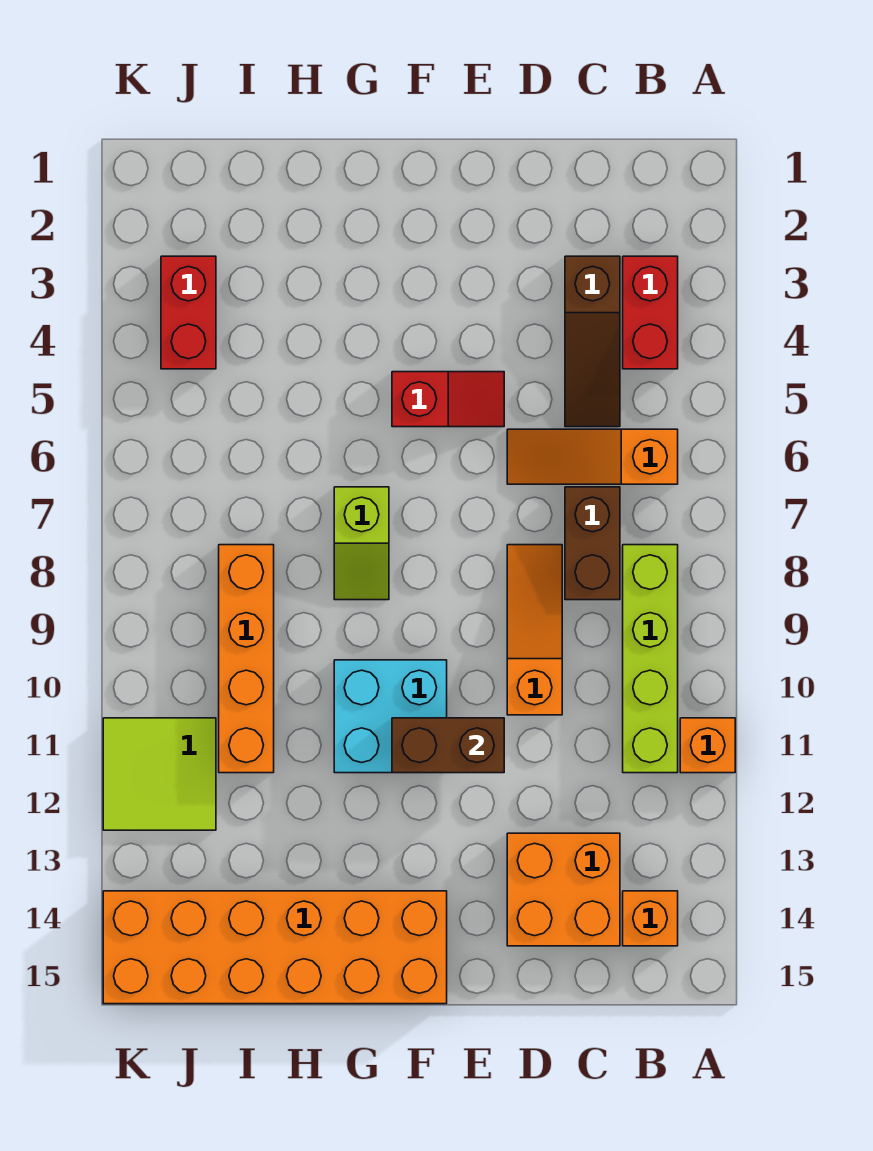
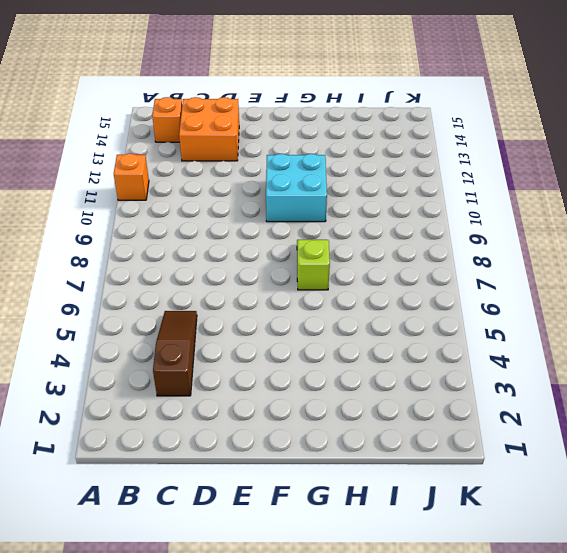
none -> red 1x2 brick [623,256,678,369]
none -> orange 1x3 slope [507,429,678,484]
none -> lime 1x4 brick [623,545,678,773]

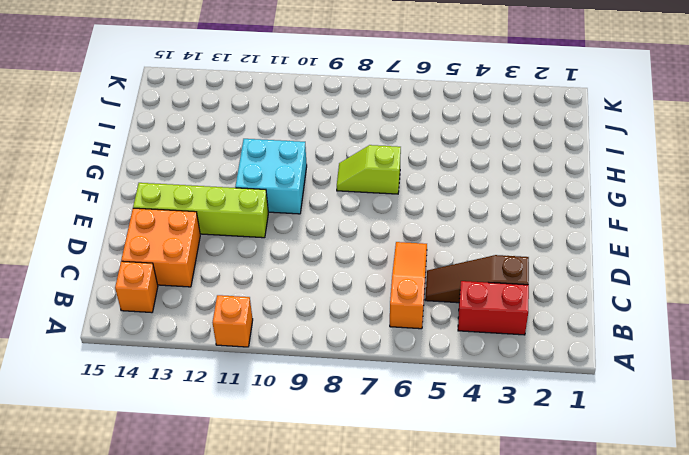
lime 1x4 brick [133,183,268,238] -> lime 1x4 brick moved to [623,545,678,773]
none -> brown 1x2 brick [565,487,620,600]
none -> orange 1x3 slope [507,545,562,715]
none -> red 1x2 slope [392,372,504,427]

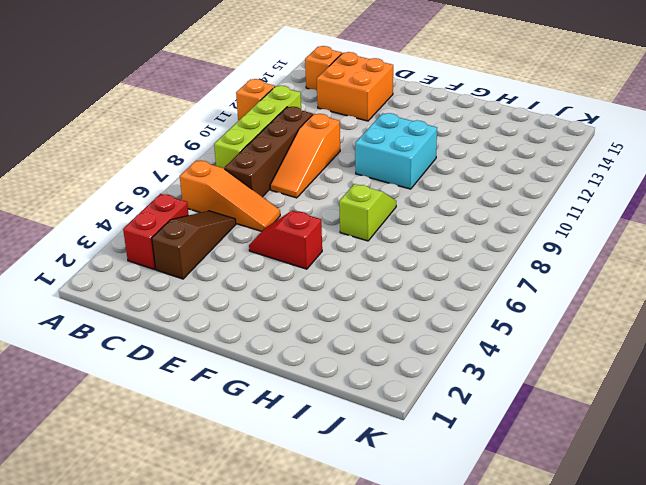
brown 1x4 brick [225,107,313,197] -> brown 1x2 brick [565,487,620,600]
none -> orange 2x6 brick [103,891,447,1004]
none -> orange 1x4 brick [219,545,274,773]
none -> red 1x2 brick [161,256,216,369]

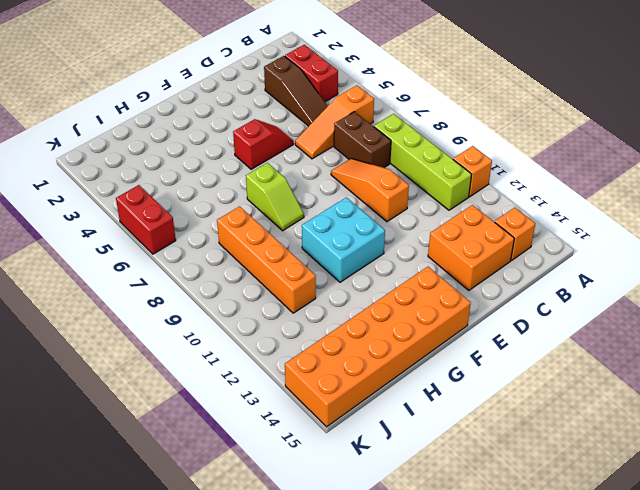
red 1x2 brick [116,185,176,254] -> red 1x2 brick moved to [161,256,216,369]
none -> lime 2x2 tile [103,718,216,830]
none -> brown 1x2 brick [392,718,504,773]

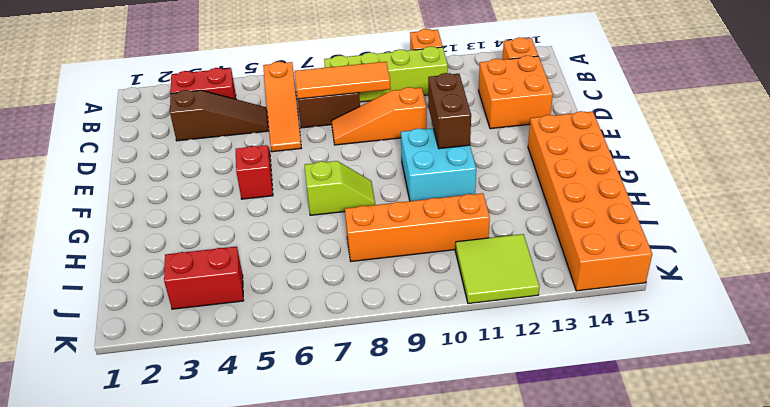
orange 1x3 tile [295,62,391,99] -> none

